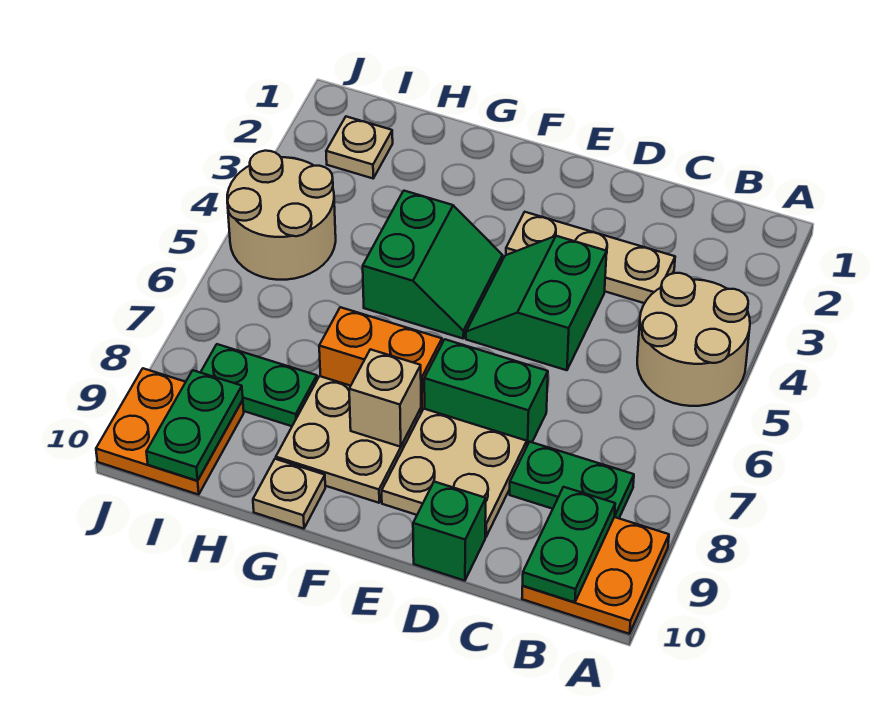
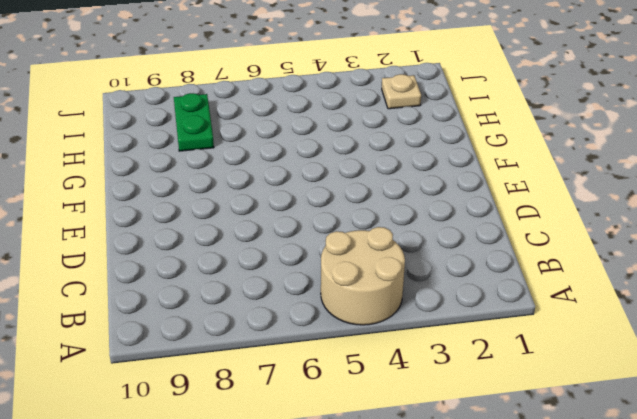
none -> orange 2x2 plate [522,517,669,634]
none -> green 1x2 plate [510,442,634,518]
none -> tan 1x3 plate [506,212,675,303]

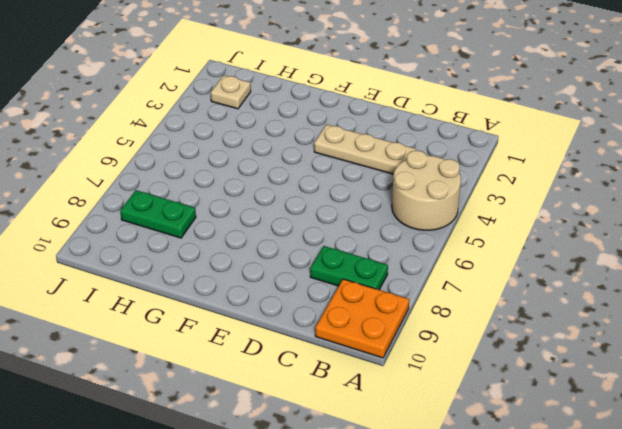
none -> green 2x2 slope [466,236,607,370]
none -> green 1x2 brick [424,339,548,445]
none -> tan 2x2 plate [382,409,527,537]

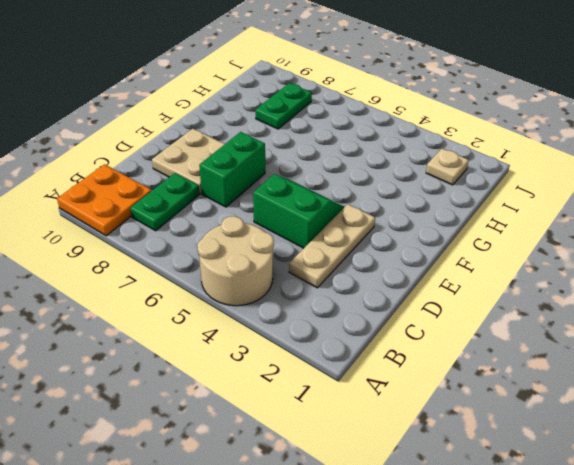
none -> green 1x1 brick [413,482,486,581]
none -> green 2x2 slope [363,191,502,338]
none -> orange 1x2 brick [319,307,442,413]

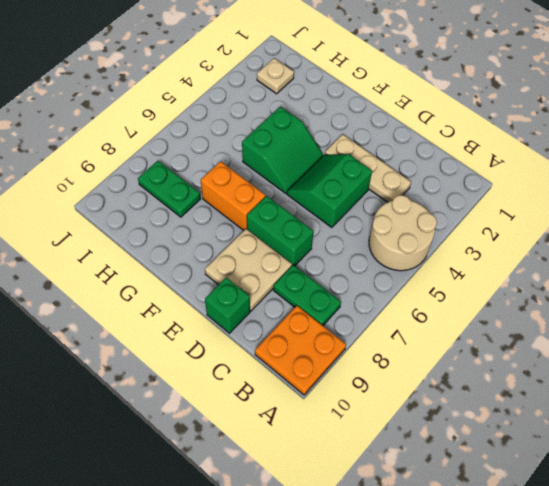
none -> tan 2x2 plate [276,376,421,503]
none -> tan 1x1 plate [253,459,325,529]
none -> tan 2x2 round brick [227,151,336,280]

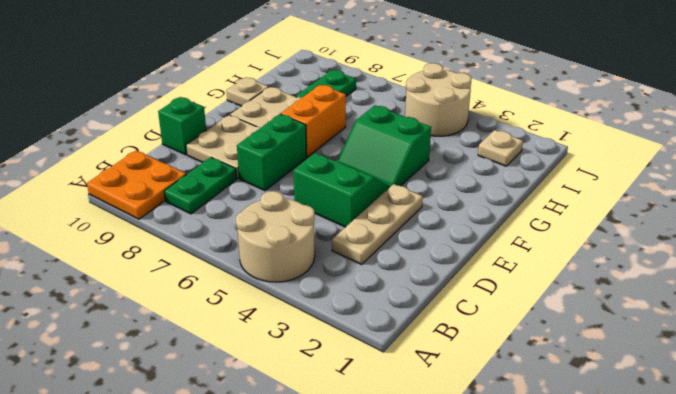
none -> orange 2x2 plate [96,368,244,495]
none -> green 1x2 plate [523,487,615,602]
none -> tan 1x1 brick [349,349,421,447]

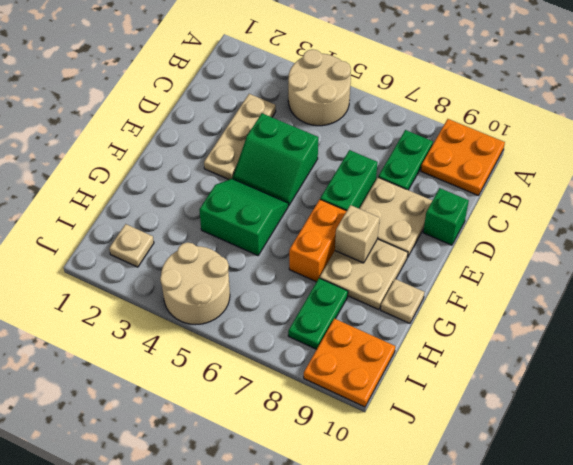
none -> green 1x2 plate [523,487,615,602]
none -> green 1x2 plate [146,370,243,481]

